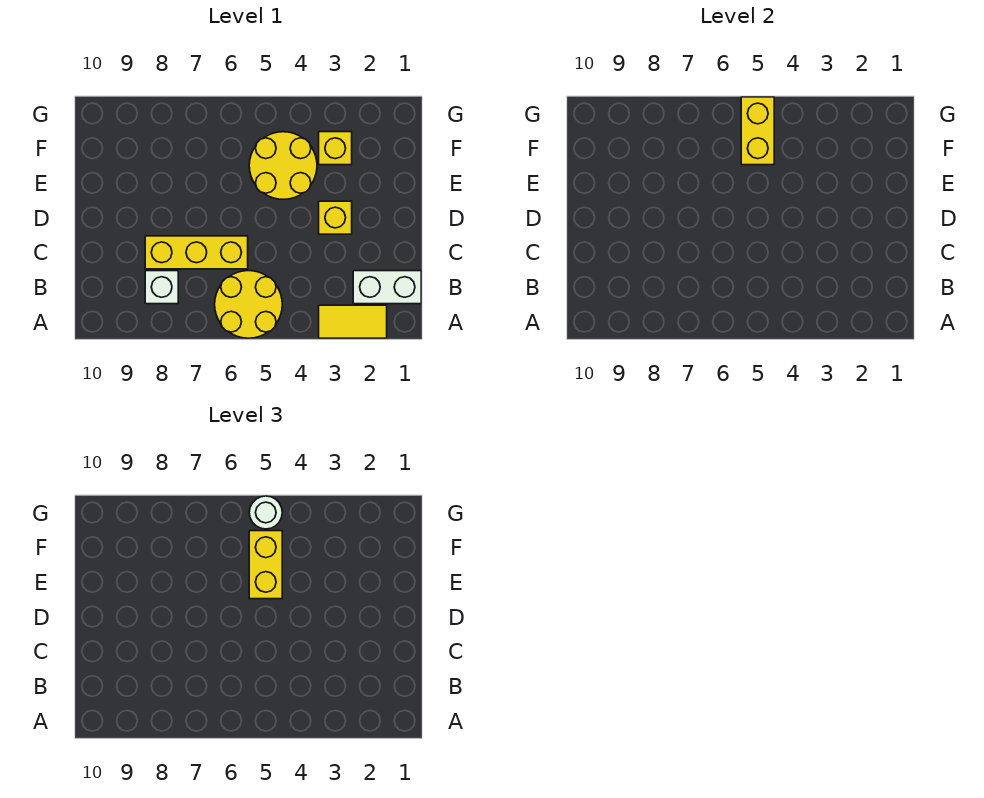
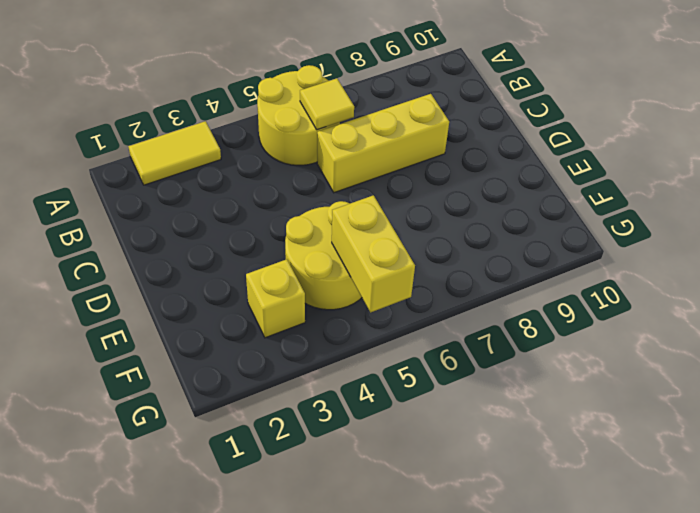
yellow 1x1 tile [300,78,354,130] -> none
none -> white 1x2 brick [353,271,421,304]
none -> white 1x1 brick [145,271,178,304]

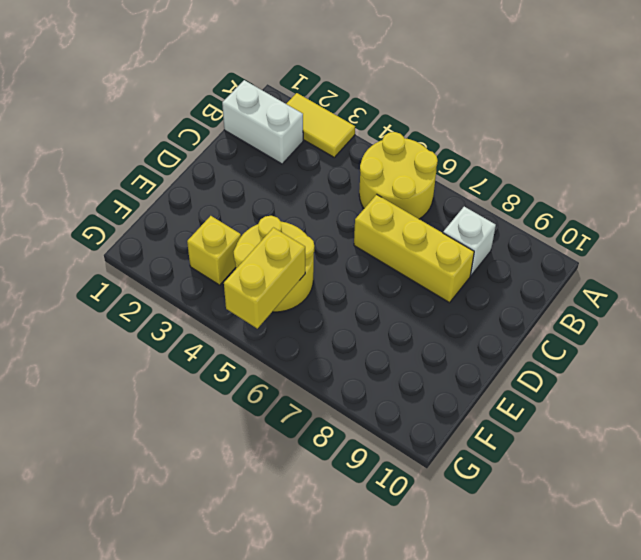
none -> yellow 1x1 brick [319,201,352,234]
none -> yellow 1x2 brick [249,531,282,599]

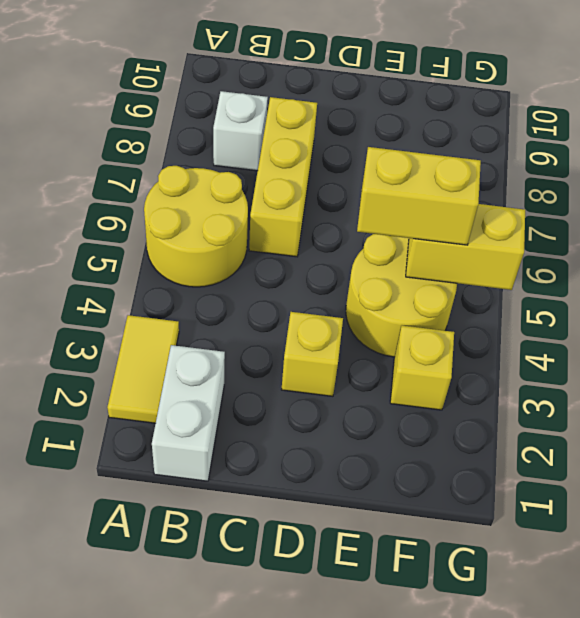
none -> white 1x1 round brick [249,496,282,529]

